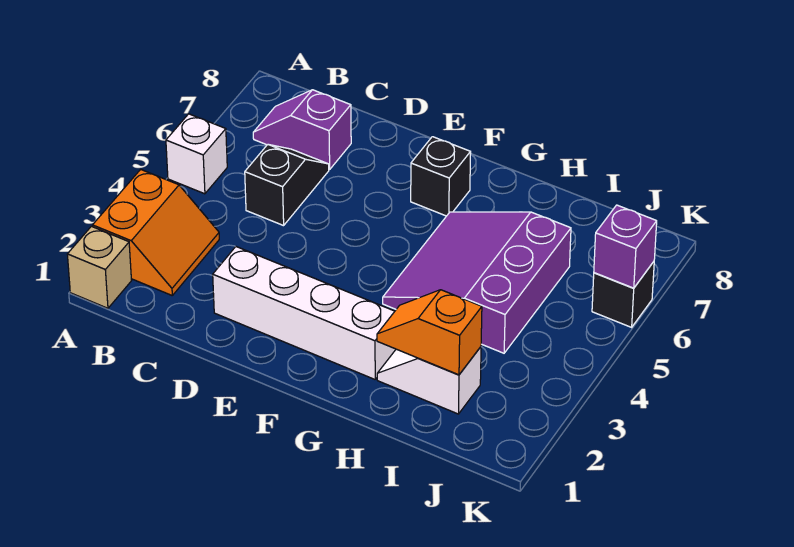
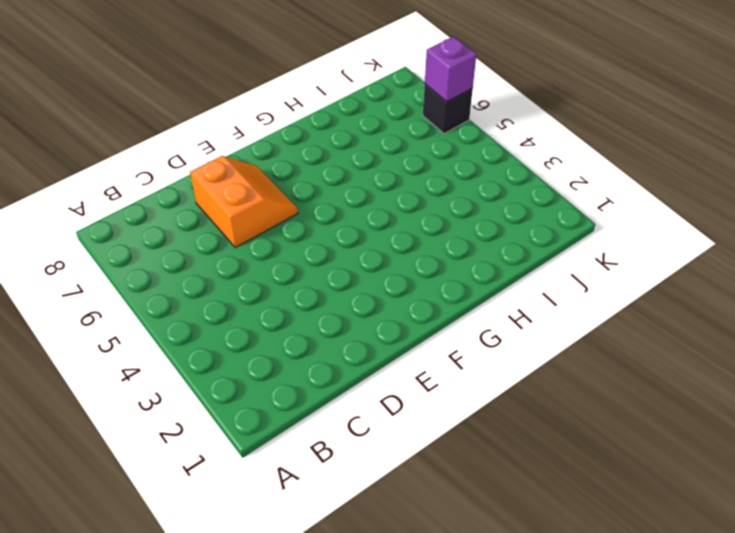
orange 2x2 slope [190,156,298,248] -> orange 2x2 slope moved to [93,169,219,295]
none -> tan 1x1 brick [67,226,132,308]
none -> white 1x1 brick [166,114,227,194]
none -> purple 1x2 slope [253,90,351,170]

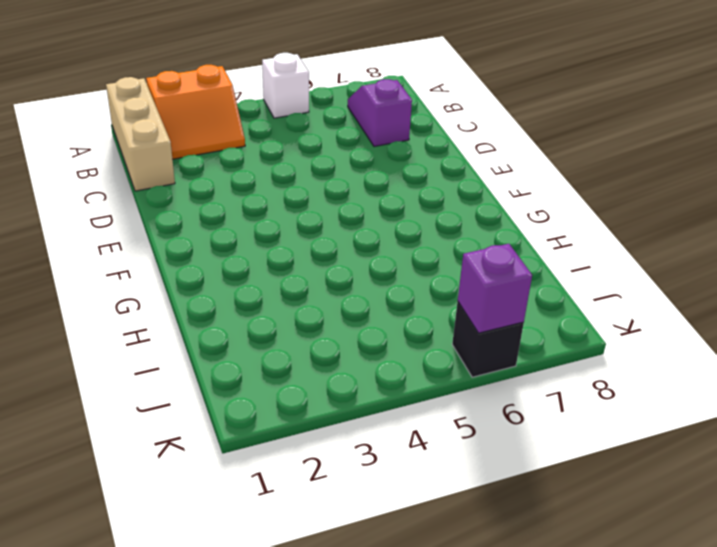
tan 1x3 brick [106,77,175,191] -> tan 1x1 brick [67,226,132,308]
none -> black 1x2 slope [245,145,329,226]
none -> white 1x4 brick [213,247,396,379]
none -> black 1x1 brick [411,137,471,216]

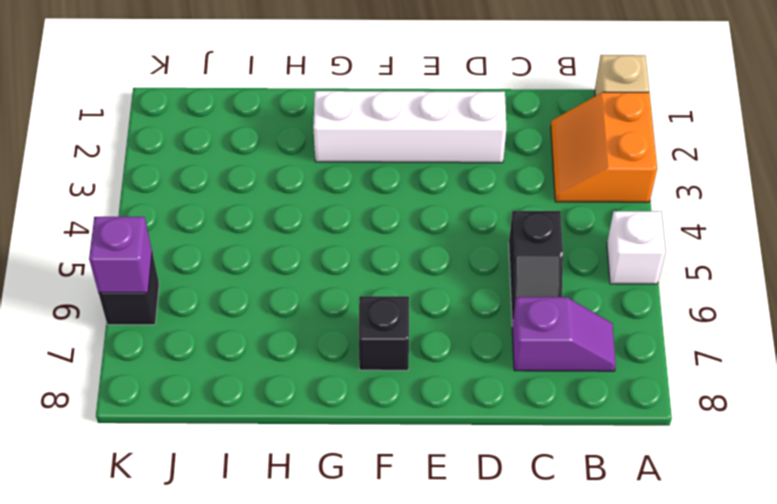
none -> purple 3x3 slope [383,212,571,353]
none -> white 1x2 slope [377,347,481,414]
none -> orange 1x2 slope [377,290,482,375]

